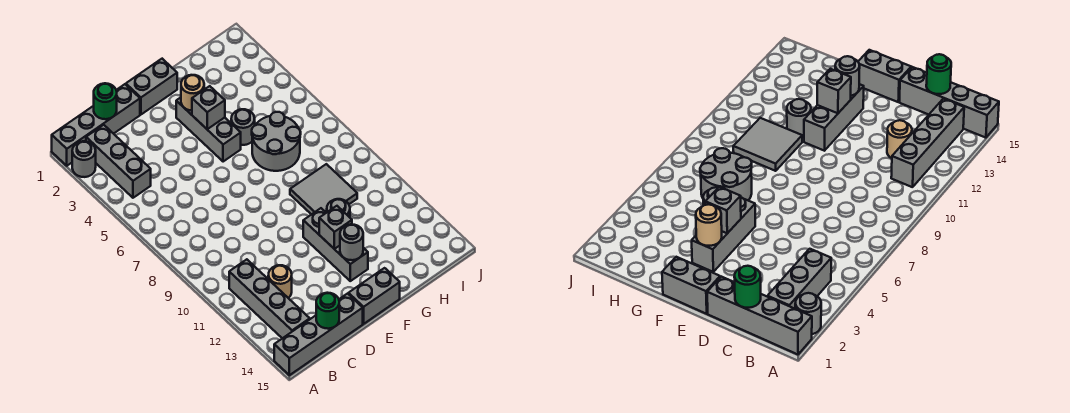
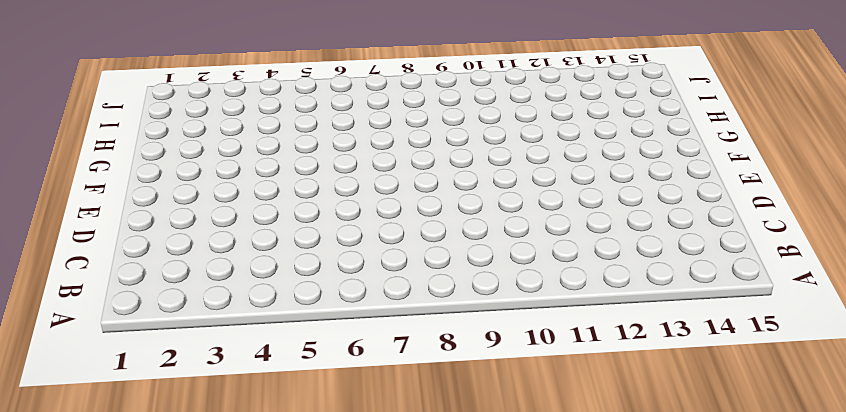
none -> grey 1x4 brick [52,84,140,166]
none -> grey 1x1 round brick [72,141,96,177]
none -> grey 1x4 brick [274,294,363,375]

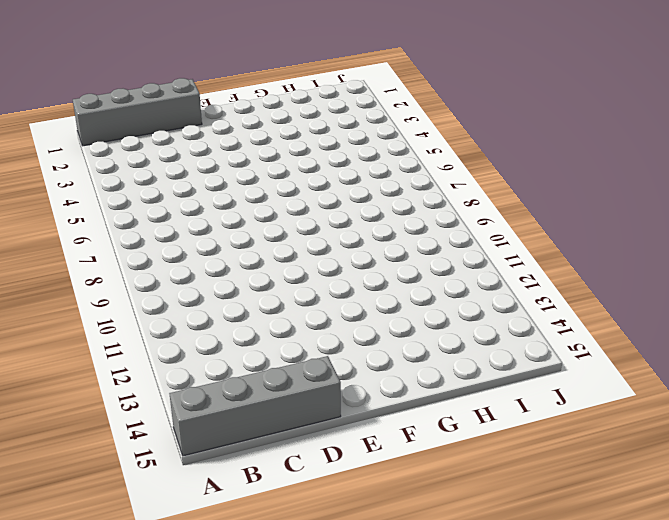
none -> grey 1x1 round brick [72,141,96,177]
none -> grey 1x3 brick [86,125,151,198]
none -> grey 1x4 brick [229,259,310,338]

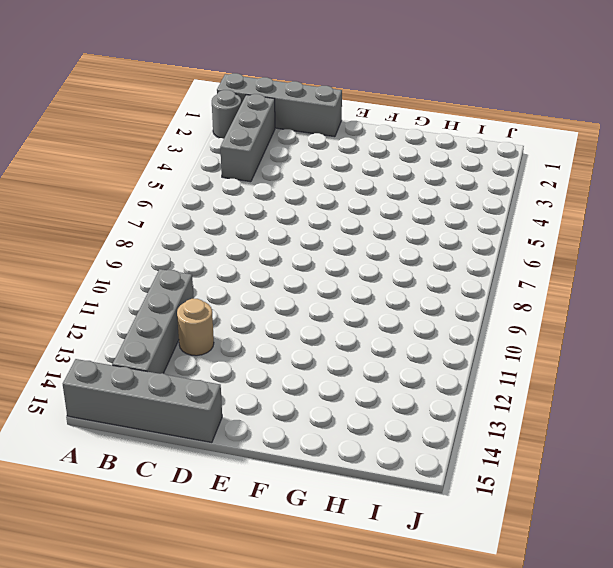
none -> grey 1x2 brick [126,59,177,114]
none -> grey 1x2 brick [348,268,400,324]
none -> grey 1x3 brick [176,98,241,162]

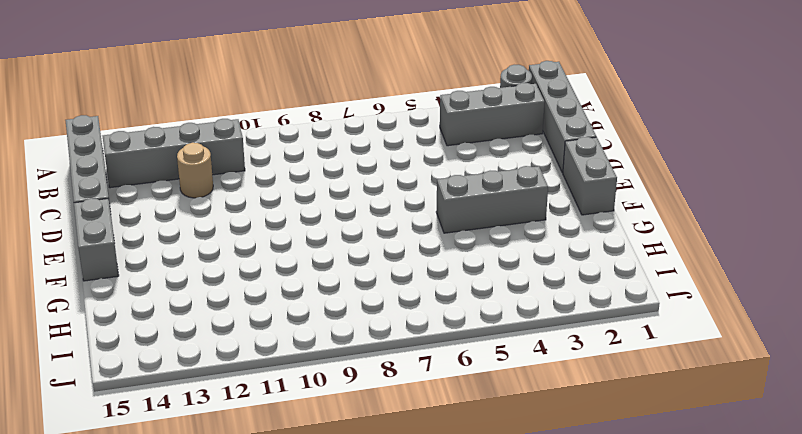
none -> grey 1x3 brick [303,208,368,281]
none -> grey 1x1 round brick [231,109,255,145]
none -> grey 2x2 round brick [252,112,301,171]

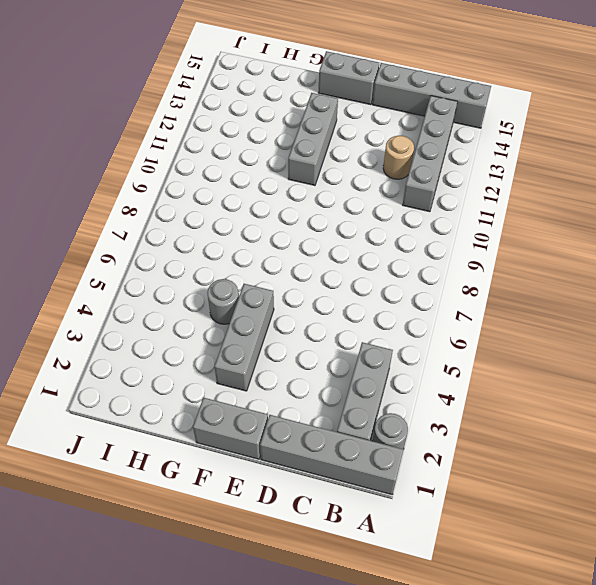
none -> grey 2x2 round brick [252,112,301,171]
none -> grey 2x2 tile [290,164,357,215]
none -> grey 1x1 round brick [327,199,350,217]

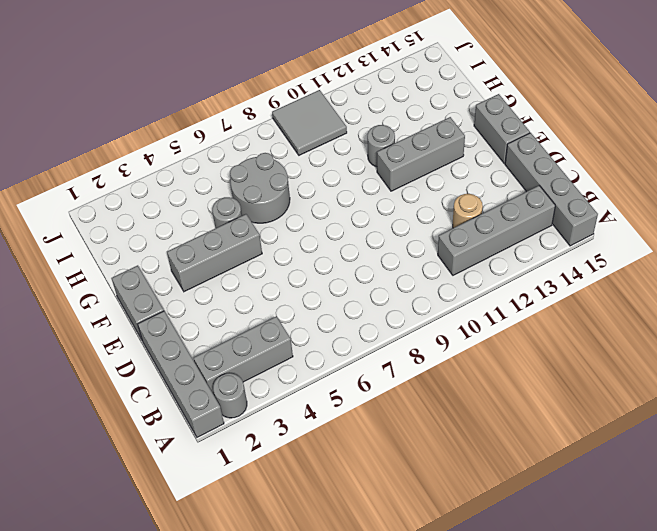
grey 2x2 tile [272,90,347,155] -> grey 2x2 tile moved to [290,164,357,215]
none -> green 1x1 round brick [94,83,117,119]
none -> green 1x1 round brick [316,293,339,329]
none -> tan 1x1 round brick [181,75,204,111]

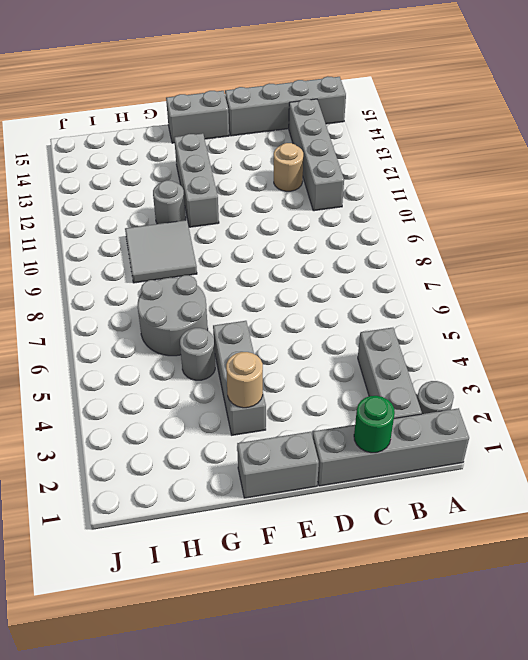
none -> green 1x1 round brick [316,293,339,329]
none -> grey 1x1 brick [192,86,225,129]
none -> grey 1x1 brick [319,206,352,249]

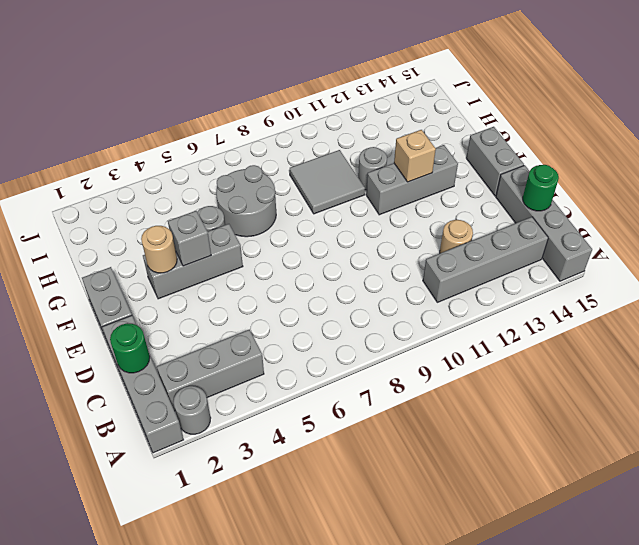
tan 1x1 brick [394,130,436,182] -> grey 1x1 brick [319,206,352,249]
none -> grey 1x1 round brick [340,224,363,260]

